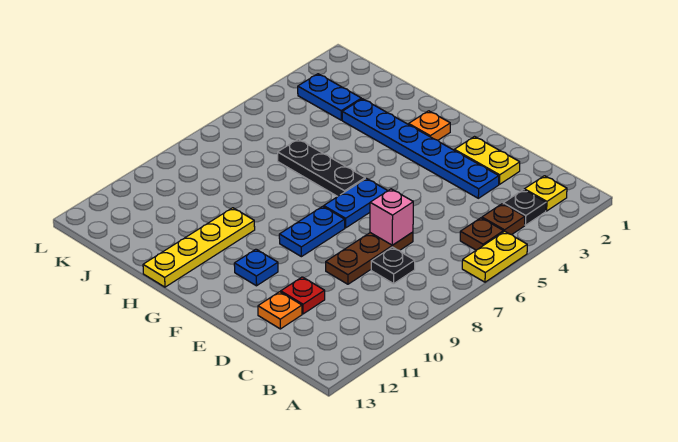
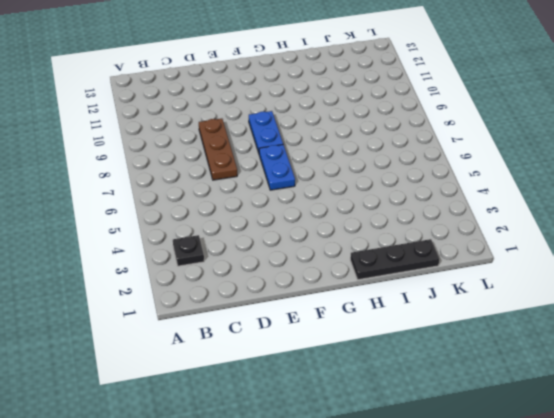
black 1x3 plate [350,239,439,280] -> black 1x3 plate moved to [278,139,365,196]
none -> yellow 1x2 plate [462,231,527,282]
none -> yellow 1x1 plate [524,176,567,211]
none -> brown 1x1 plate [482,204,525,235]

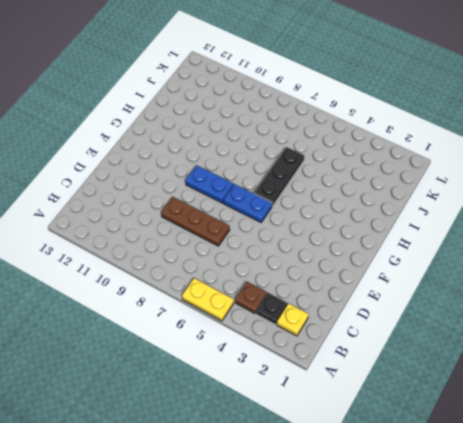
none -> brown 1x1 plate [460,218,503,250]
none -> black 1x1 plate [371,247,415,284]
none -> yellow 1x2 plate [454,137,520,184]

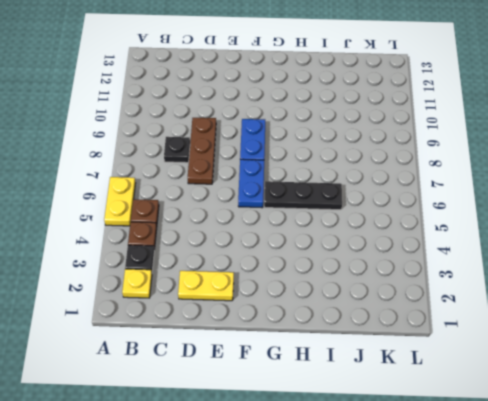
none -> blue 1x6 plate [342,99,499,198]
none -> red 1x1 plate [281,277,325,314]
none -> orange 1x1 plate [258,292,302,329]

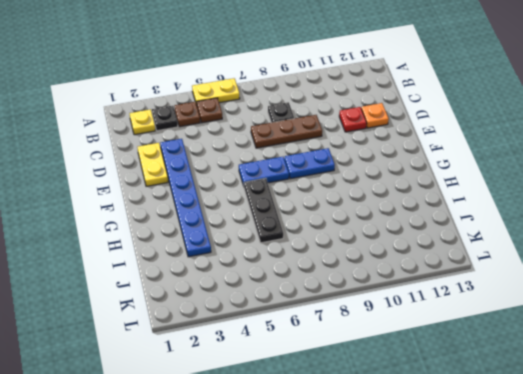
none -> blue 1x1 plate [234,249,278,286]
none -> orange 1x1 plate [409,111,450,140]
none -> yellow 1x4 plate [143,208,255,287]

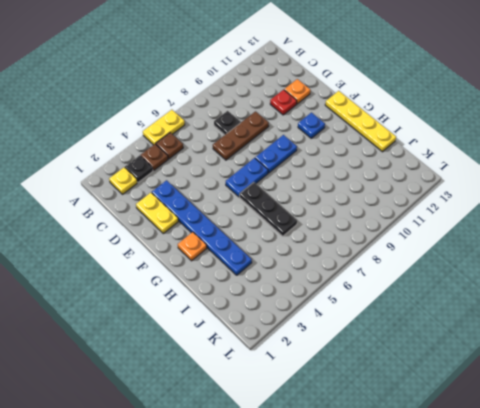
yellow 1x4 plate [325,91,396,152] -> yellow 1x4 plate turned to [143,208,255,287]
none -> blue 1x2 plate [298,74,361,120]
none -> pink 1x1 brick [370,189,413,245]

